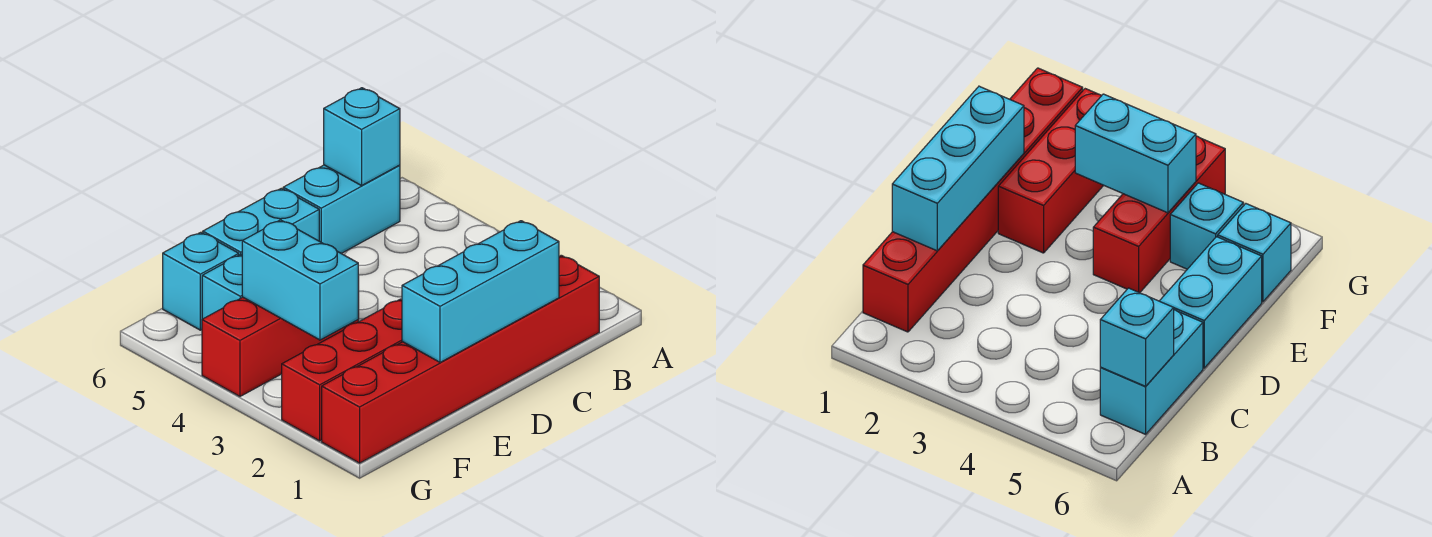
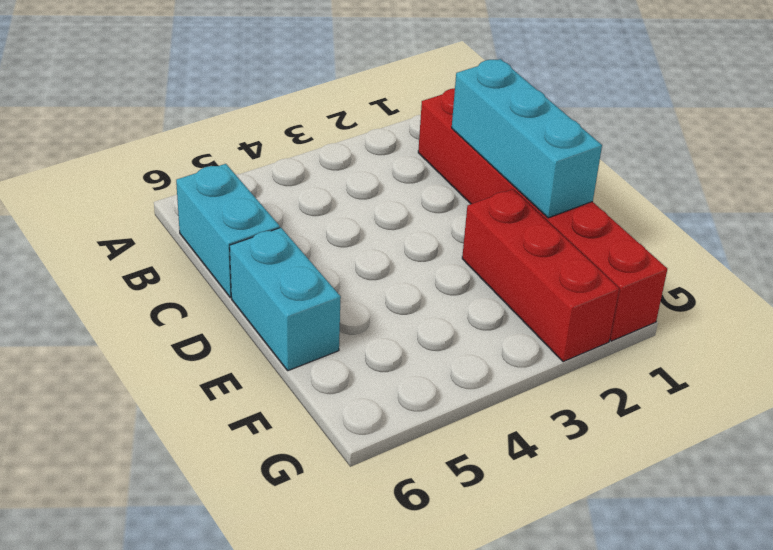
none -> red 1x3 brick [202,276,359,396]
none -> cyan 1x1 brick [202,255,242,319]

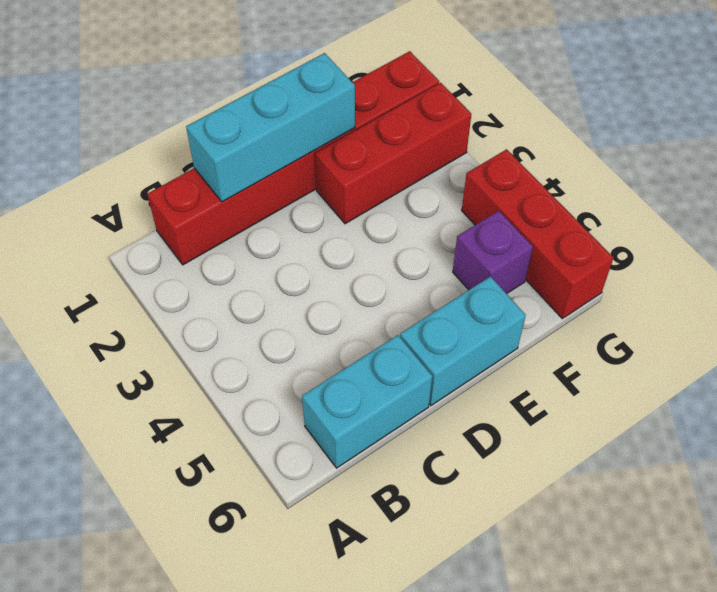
purple 1x1 brick [453,211,533,294] -> cyan 1x1 brick [202,255,242,319]
red 1x3 brick [462,149,614,318] -> red 1x3 brick turned to [202,276,359,396]
none -> cyan 1x1 brick [163,232,239,330]
none -> cyan 1x1 brick [324,88,400,186]

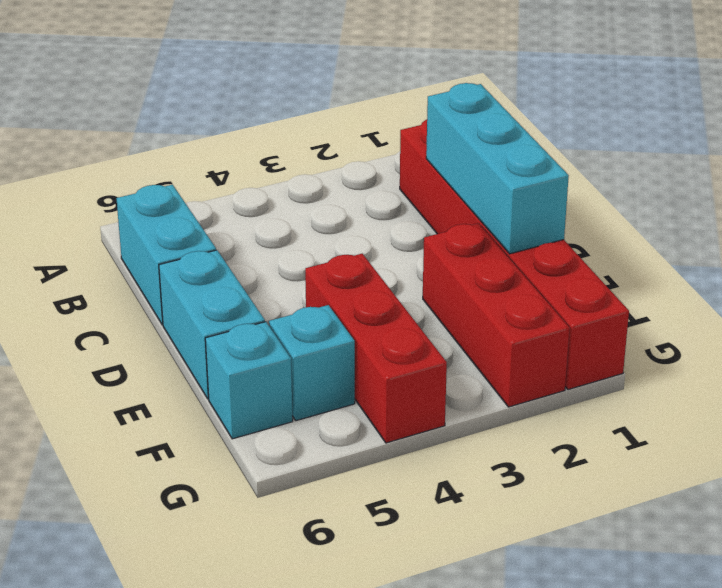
none -> cyan 1x1 brick [324,88,400,186]
none -> cyan 1x2 brick [242,220,358,340]

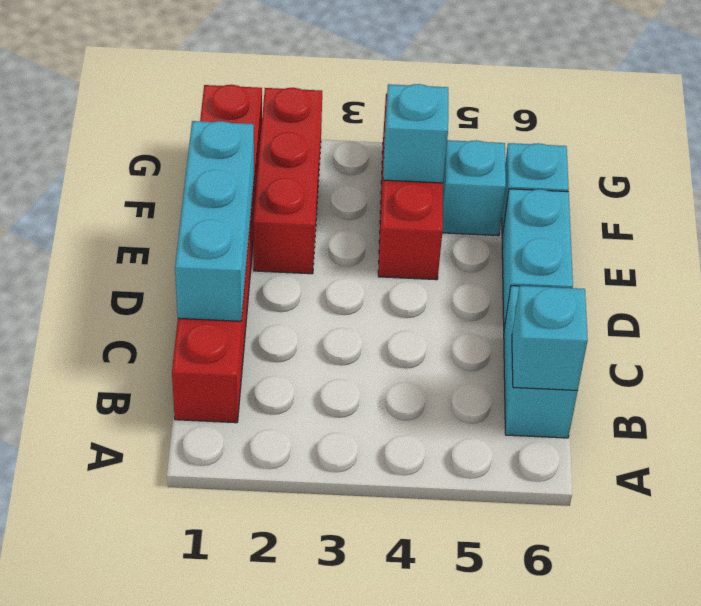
cyan 1x1 brick [383,84,448,183] -> cyan 1x2 brick [242,220,358,340]

